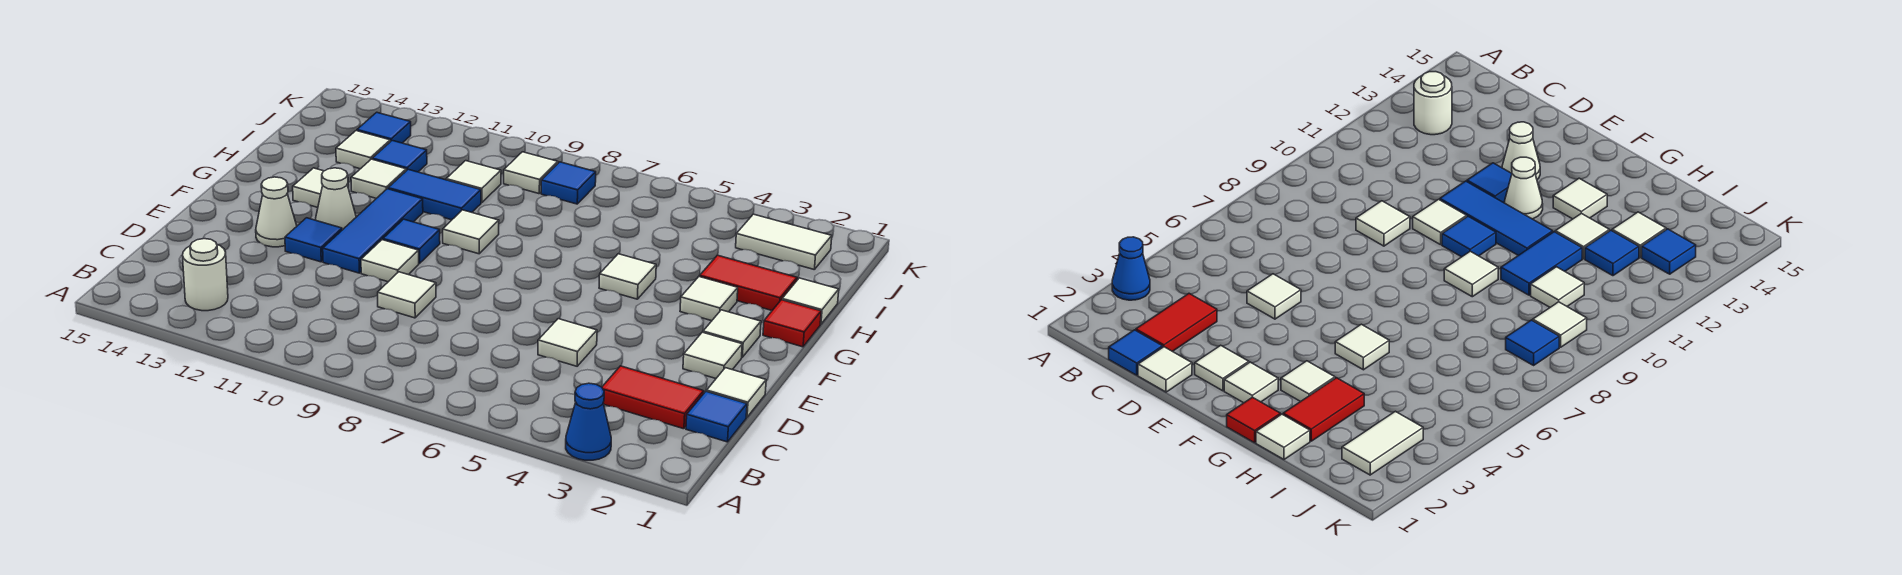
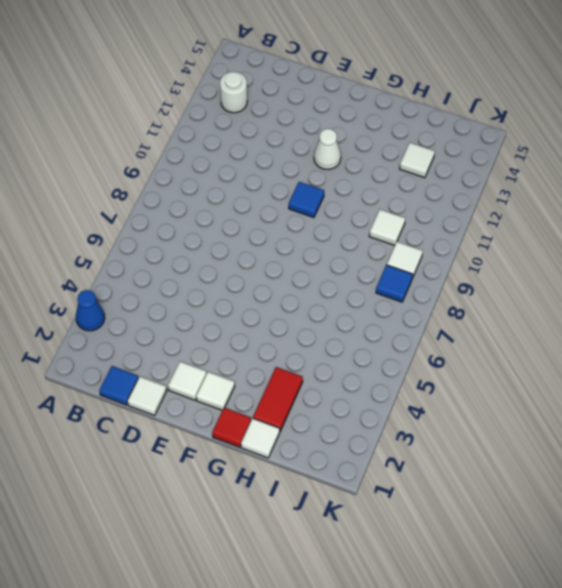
none -> red 1x2 tile [602,366,704,429]
none -> white 1x1 tile [538,319,597,366]
none -> white 1x1 tile [378,272,436,318]
none -> white 1x1 tile [361,240,419,282]

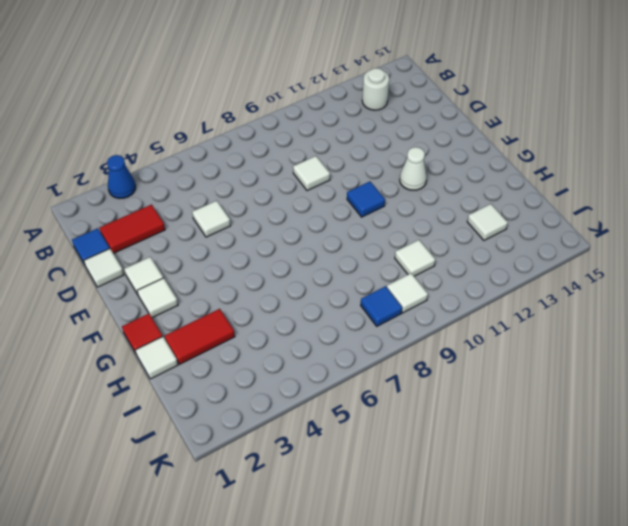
none -> white 1x1 tile [361,240,419,282]
none -> blue 1x3 tile [323,189,423,273]
none -> blue 1x1 tile [285,218,342,262]
none -> white 1x1 cone [256,177,297,247]

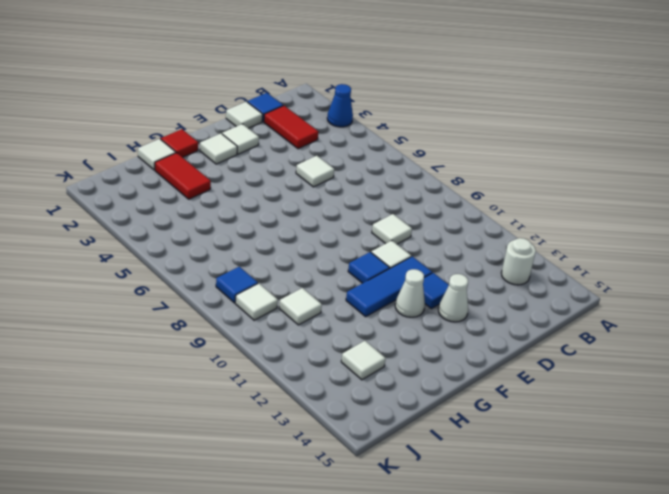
none -> white 1x1 tile [680,277,738,321]
none -> white 1x1 tile [599,254,656,299]
none -> white 1x1 tile [443,210,499,254]
none -> white 1x1 tile [293,168,349,207]

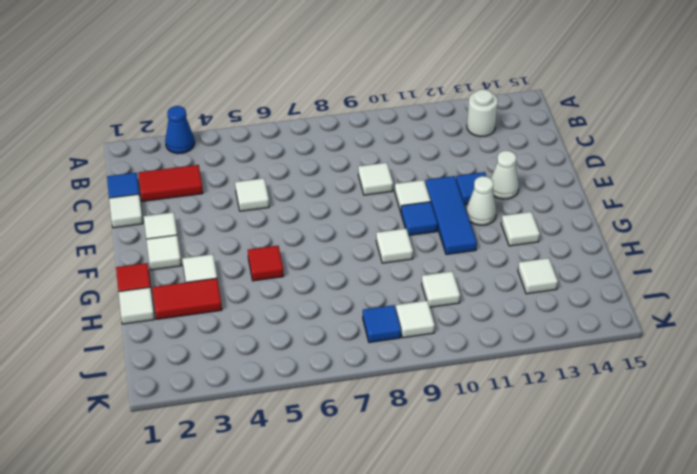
red 1x1 tile [248,246,284,281] -> white 1x1 tile [599,254,656,299]
none -> blue 1x2 tile [388,169,481,220]
none -> white 1x1 tile [351,159,406,198]
none -> blue 1x1 tile [372,141,427,172]
none -> white 1x2 tile [736,214,832,269]

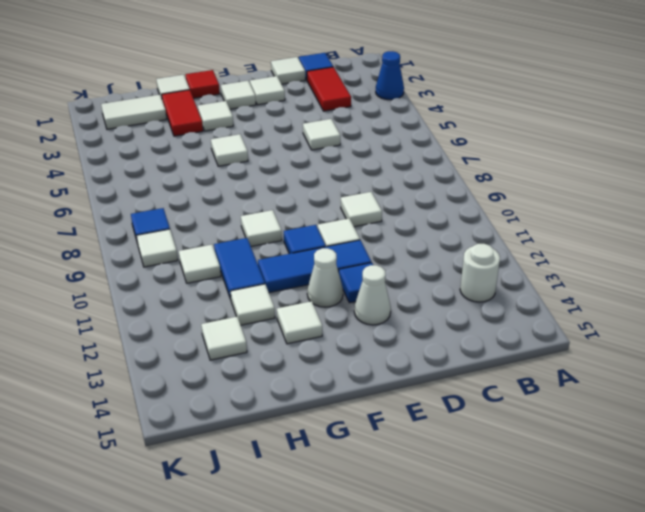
white 1x2 tile [101,95,166,129] -> white 1x2 tile turned to [736,214,832,269]
none -> blue 1x1 tile [372,141,427,172]
none -> blue 1x1 tile [357,112,411,143]

